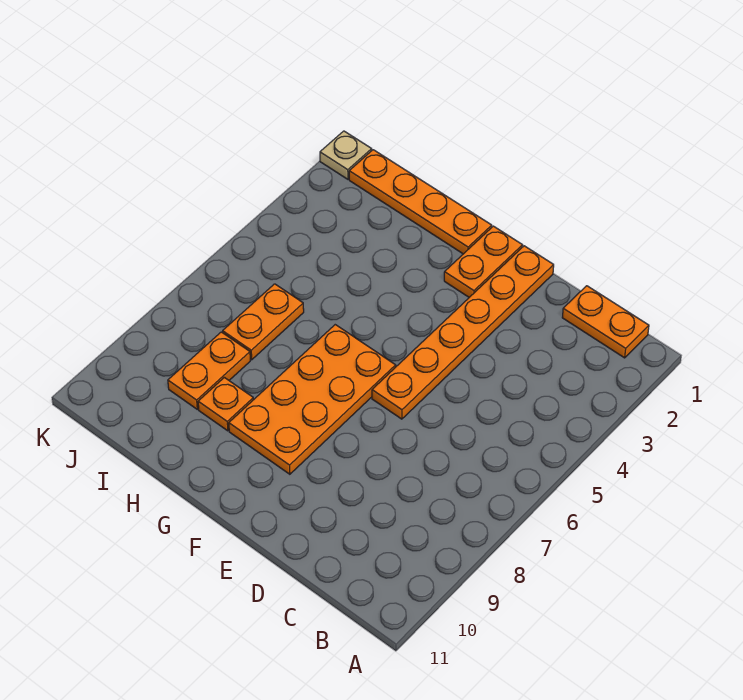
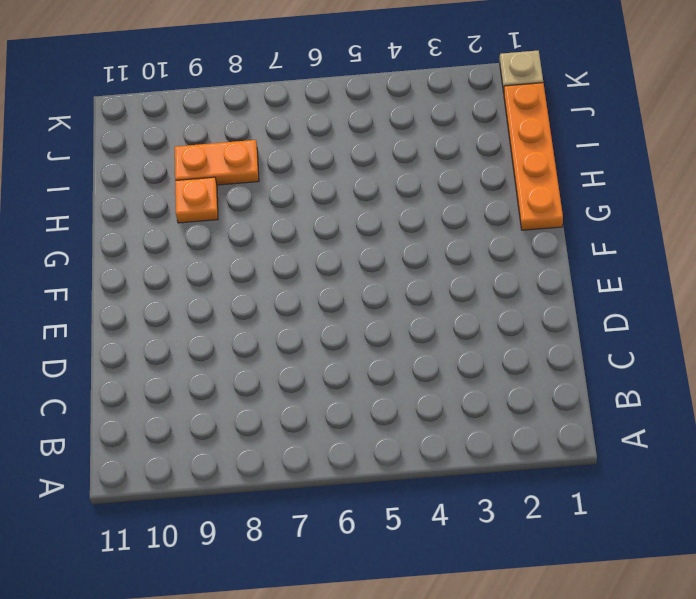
none -> orange 1x2 plate [562,286,649,358]
none -> orange 1x6 plate [372,246,554,419]

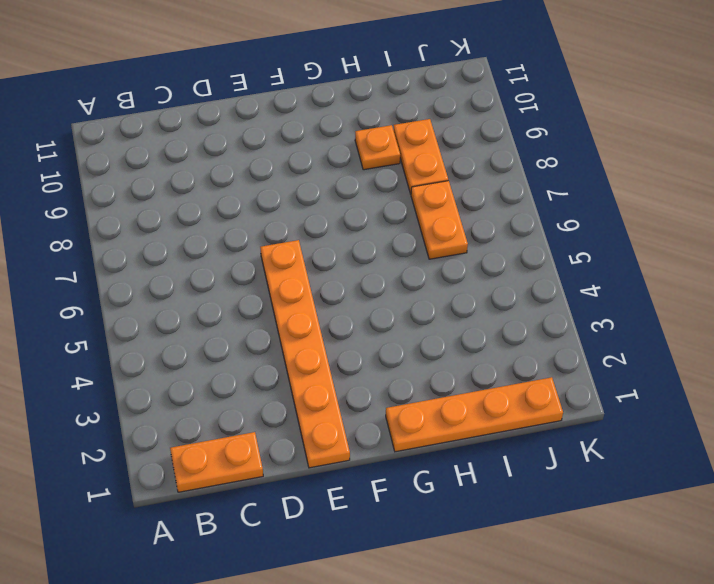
none -> orange 1x2 plate [444,226,523,297]
none -> orange 2x4 plate [229,325,396,474]

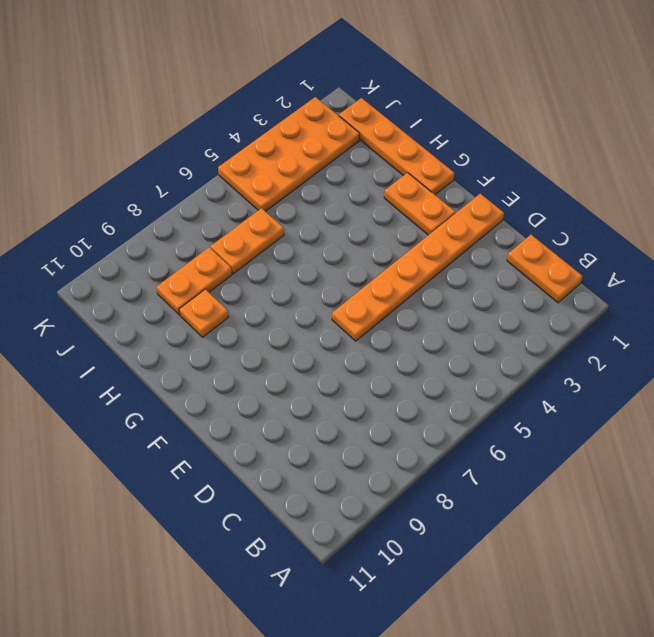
orange 1x2 plate [384,173,455,235] -> orange 1x2 plate turned to [444,226,523,297]
orange 2x4 plate [218,97,360,212] -> orange 2x4 plate moved to [229,325,396,474]
none -> tan 1x1 plate [320,131,372,179]

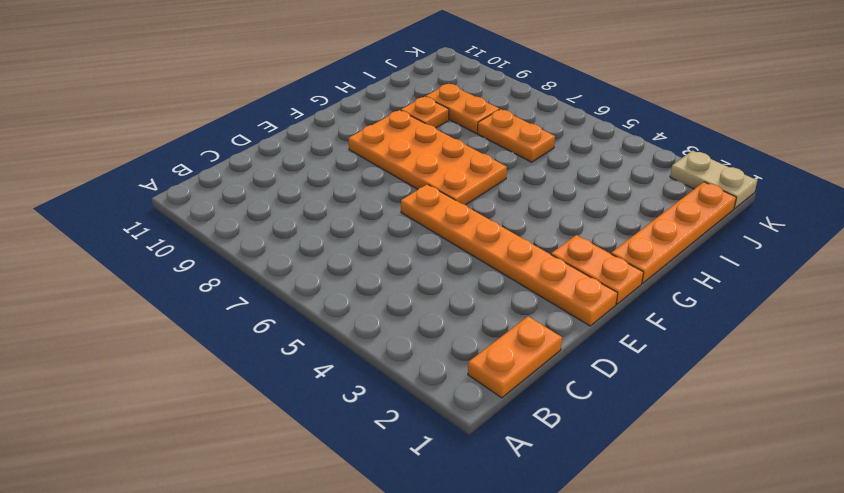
tan 1x2 plate [670,151,757,209] -> tan 1x1 plate [320,131,372,179]

